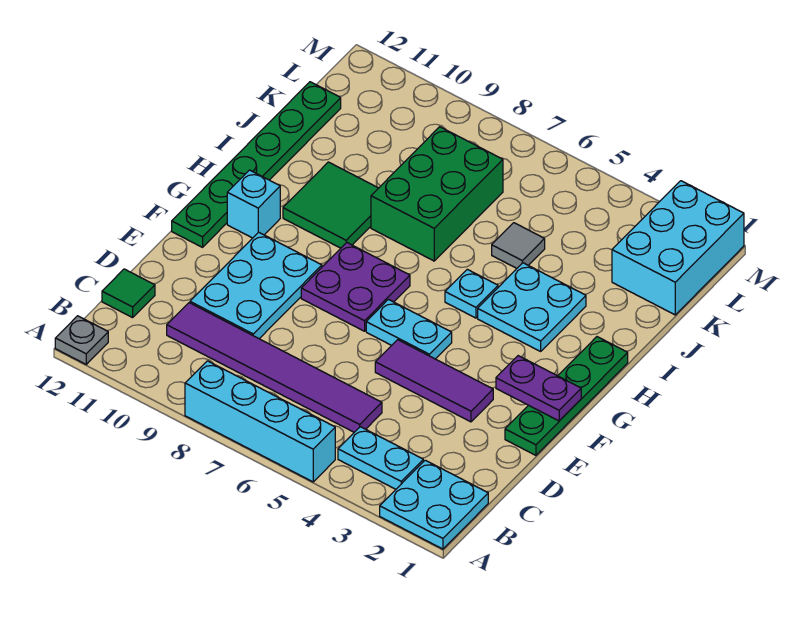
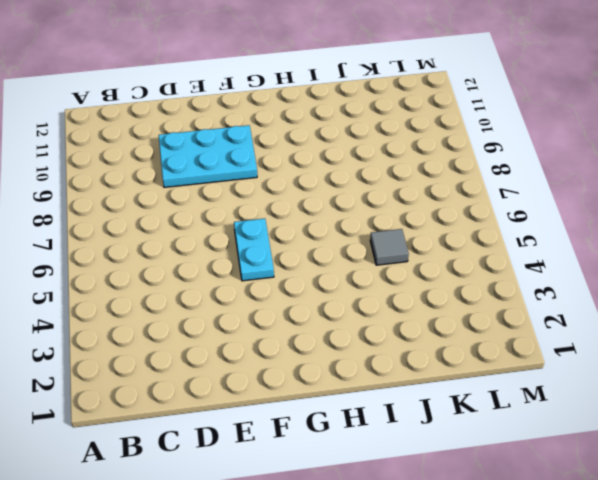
none -> cyan 2x2 plate [380,460,488,549]
none -> cyan 1x4 brick [185,361,335,482]
none -> grey 1x1 plate [55,316,108,364]

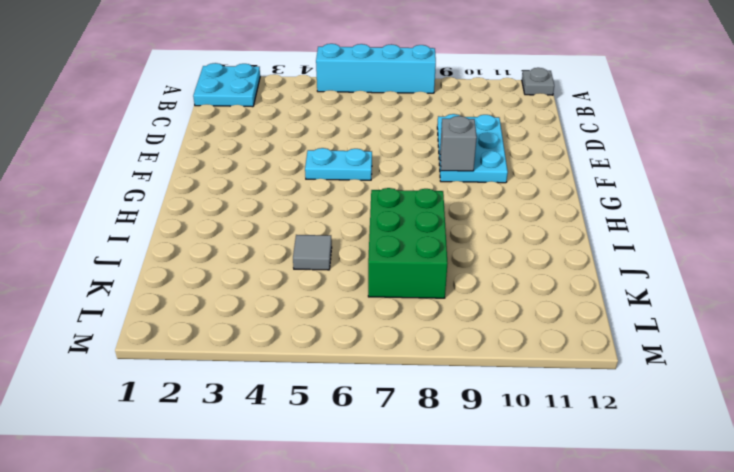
grey 1x1 brick [440,116,477,171] -> none
none -> cyan 1x2 plate [338,427,423,489]
none -> purple 1x6 tile [167,303,382,432]
none -> green 1x1 tile [102,269,155,318]

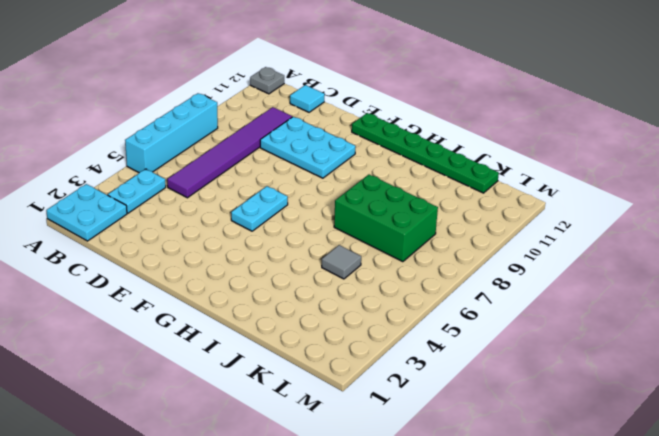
cyan 1x1 tile [290,85,325,112] -> green 1x1 tile [102,269,155,318]
none -> green 1x4 plate [505,337,628,455]
none -> purple 1x3 tile [375,340,493,422]
none -> purple 2x2 plate [301,243,410,331]

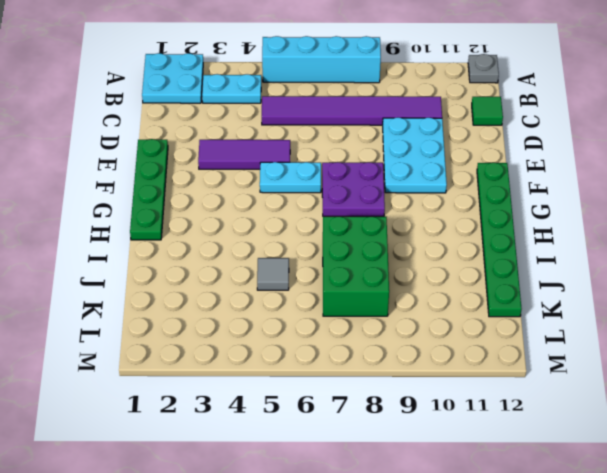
none -> cyan 1x1 brick [227,170,280,238]
none -> cyan 2x2 plate [478,263,586,351]
none -> cyan 1x1 plate [445,269,498,318]

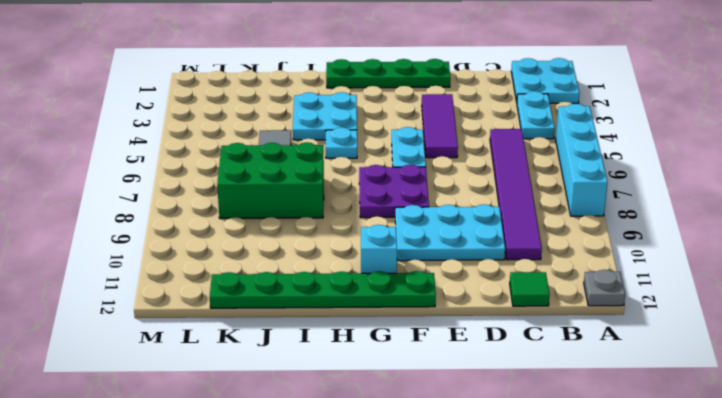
none -> green 2x2 tile [283,162,378,248]
none -> cyan 2x3 brick [612,181,744,315]
none -> purple 1x2 plate [496,356,581,421]

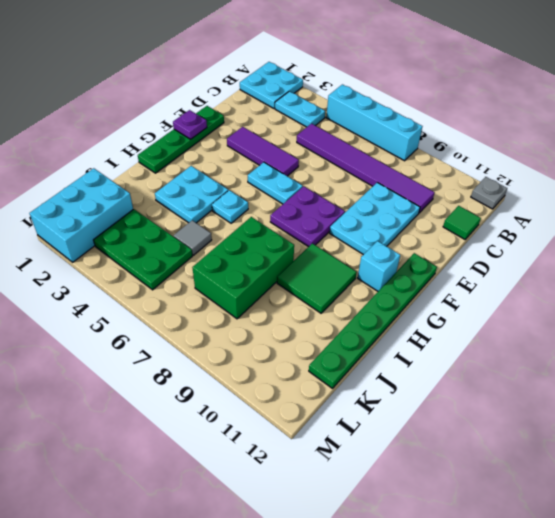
purple 1x1 plate [173,110,207,139] -> purple 1x2 plate [496,356,581,421]
green 2x3 plate [94,209,192,290] -> none

